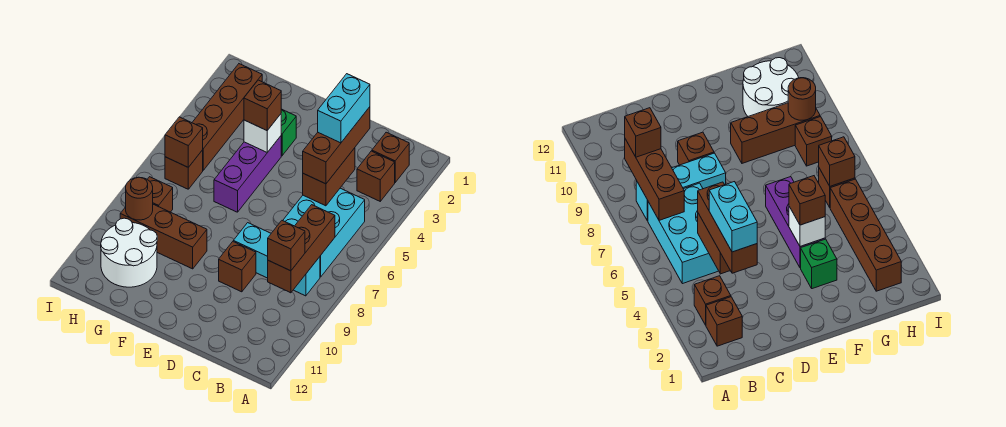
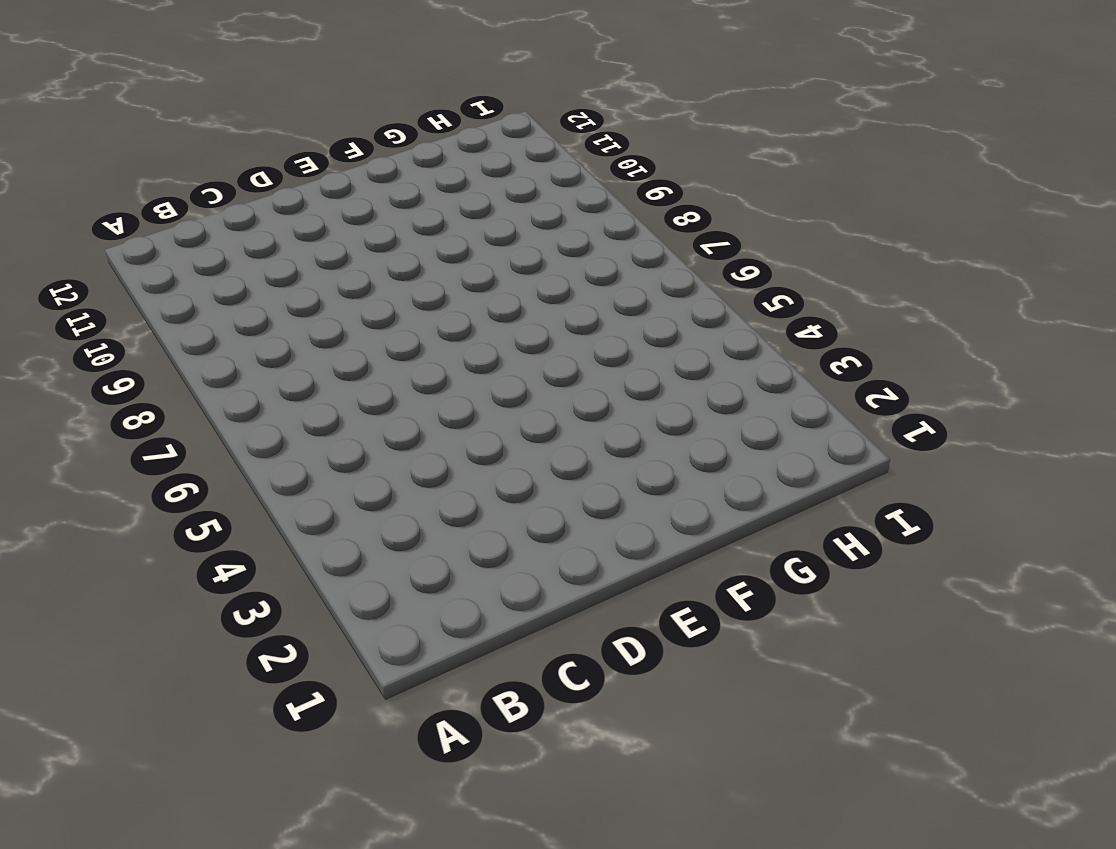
none -> brown 1x1 brick [372,132,409,182]
none -> brown 1x1 brick [357,151,395,201]
none -> cyan 2x3 brick [283,188,365,277]

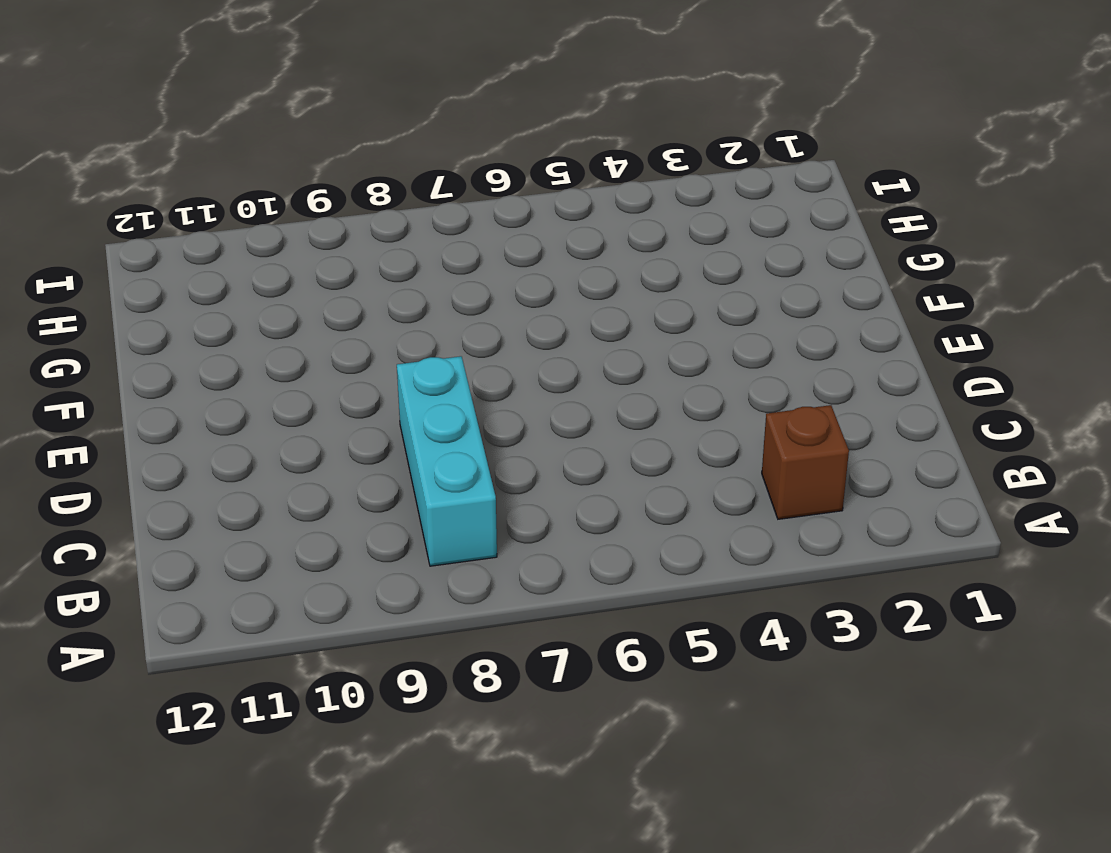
none -> brown 1x1 brick [372,132,409,182]
none -> cyan 2x3 brick [283,188,365,277]
none -> brown 1x1 brick [219,242,256,292]

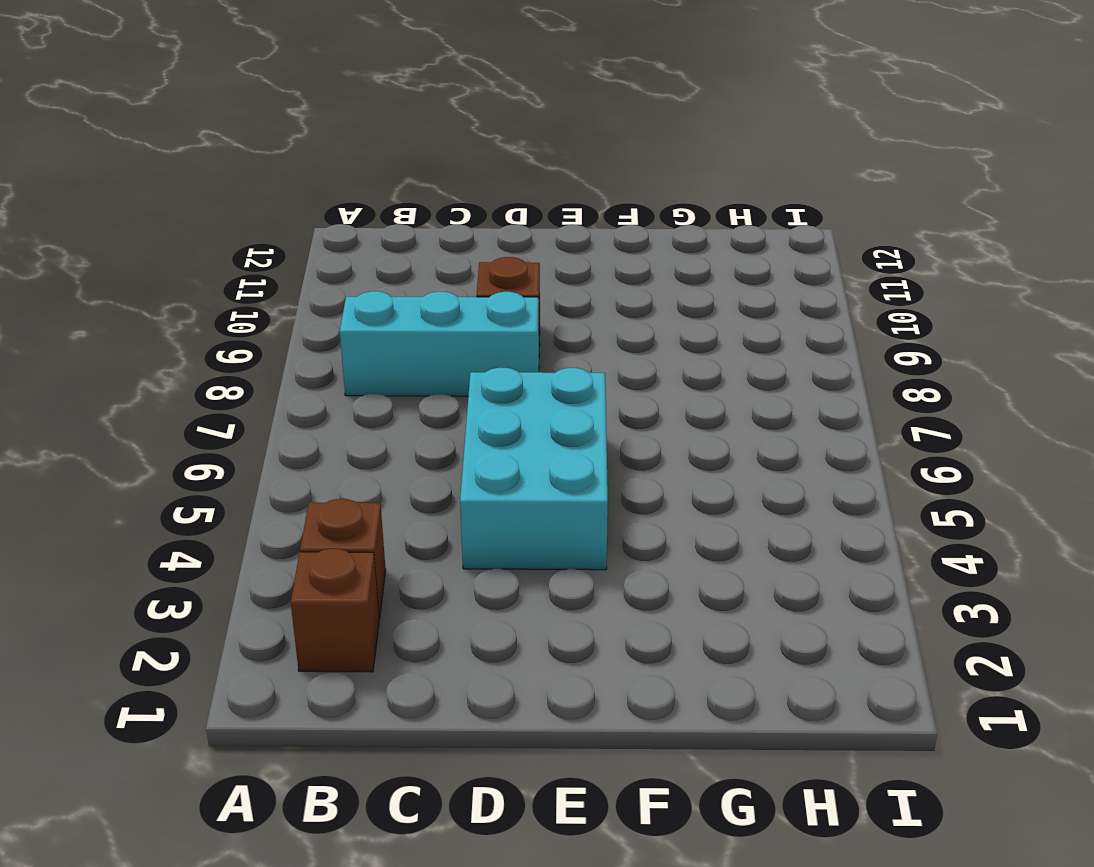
cyan 2x3 brick [460,367,608,570] -> cyan 2x3 brick moved to [283,188,365,277]
none -> green 1x1 brick [281,109,296,156]
none -> purple 1x3 brick [214,136,281,212]
none -> brown 1x3 brick [120,204,207,269]

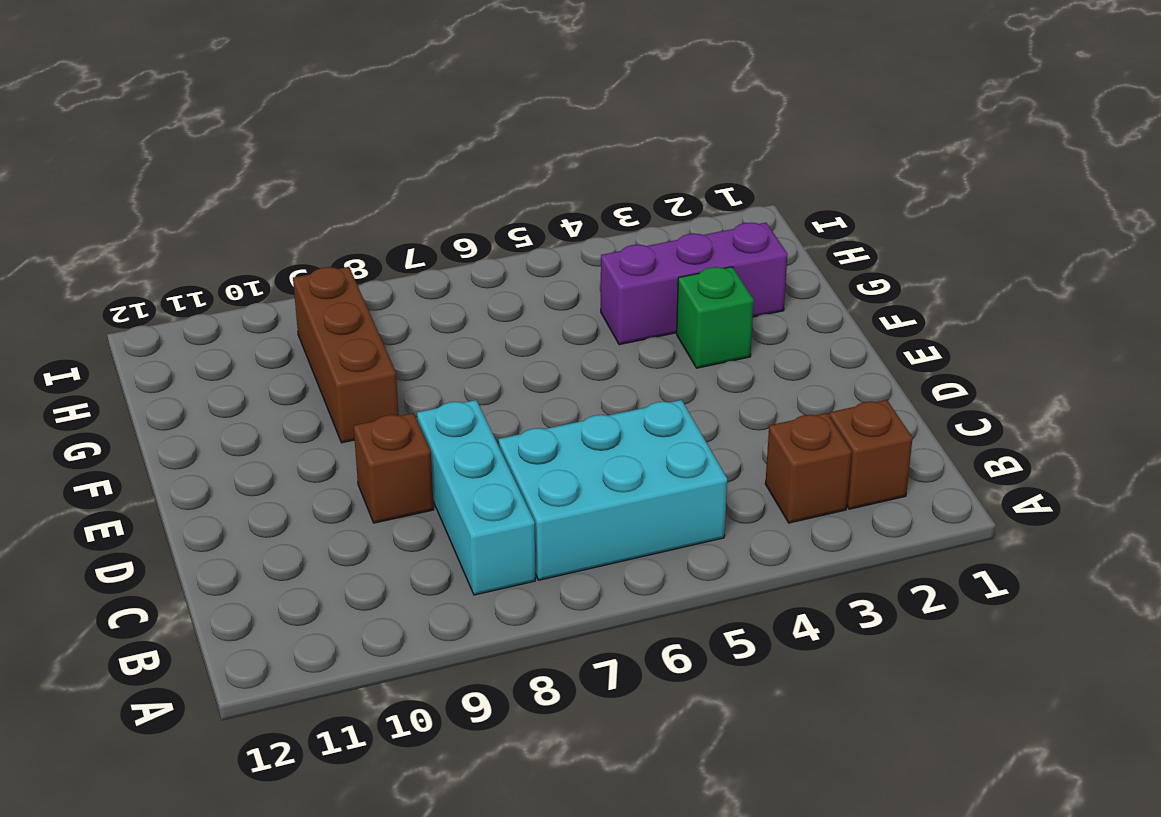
purple 1x3 brick [601,222,788,345] -> purple 1x3 brick moved to [214,136,281,212]
none -> white 2x2 round brick [101,218,157,287]
none -> brown 1x4 brick [192,64,262,170]
none -> brown 1x1 brick [165,150,203,189]

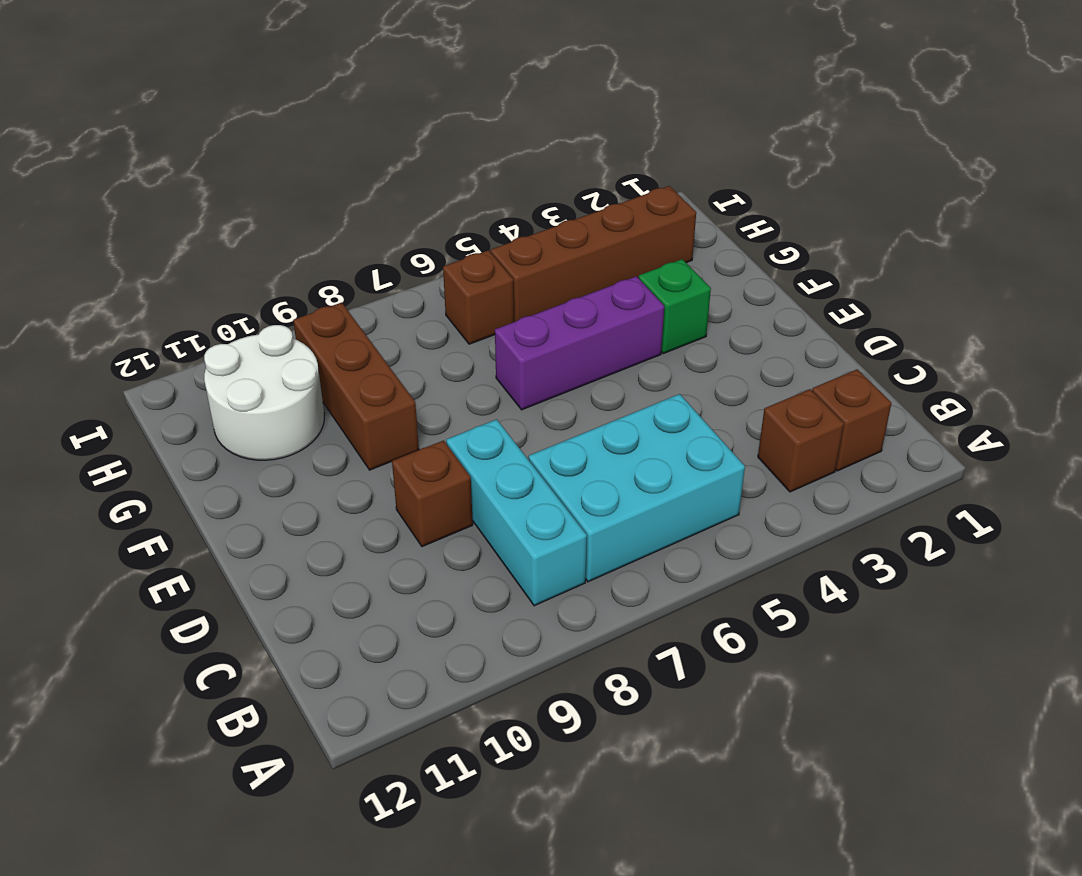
none -> brown 1x1 brick [147,177,173,212]
none -> brown 1x3 brick [268,205,335,293]
none -> brown 1x2 brick [303,148,355,206]

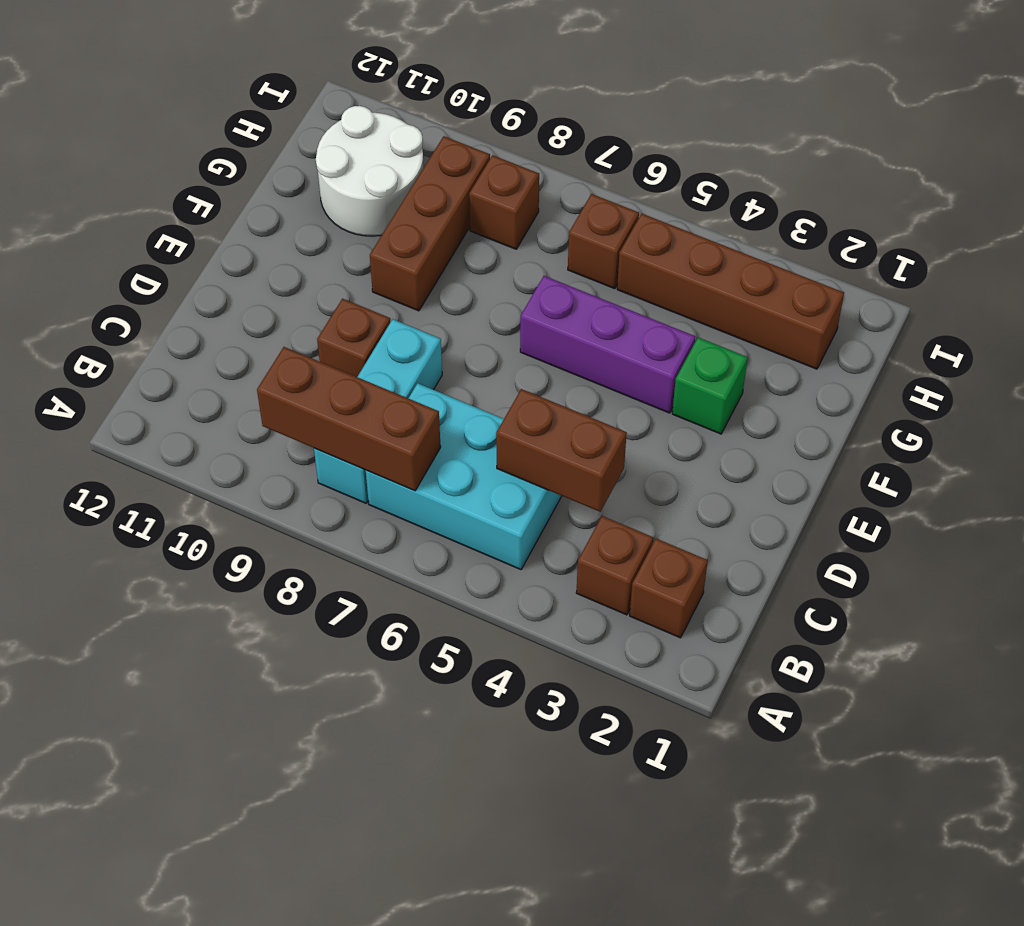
none -> white 1x1 brick [244,114,281,152]
none -> brown 1x1 brick [165,117,203,167]
none -> brown 1x1 round brick [126,177,153,220]

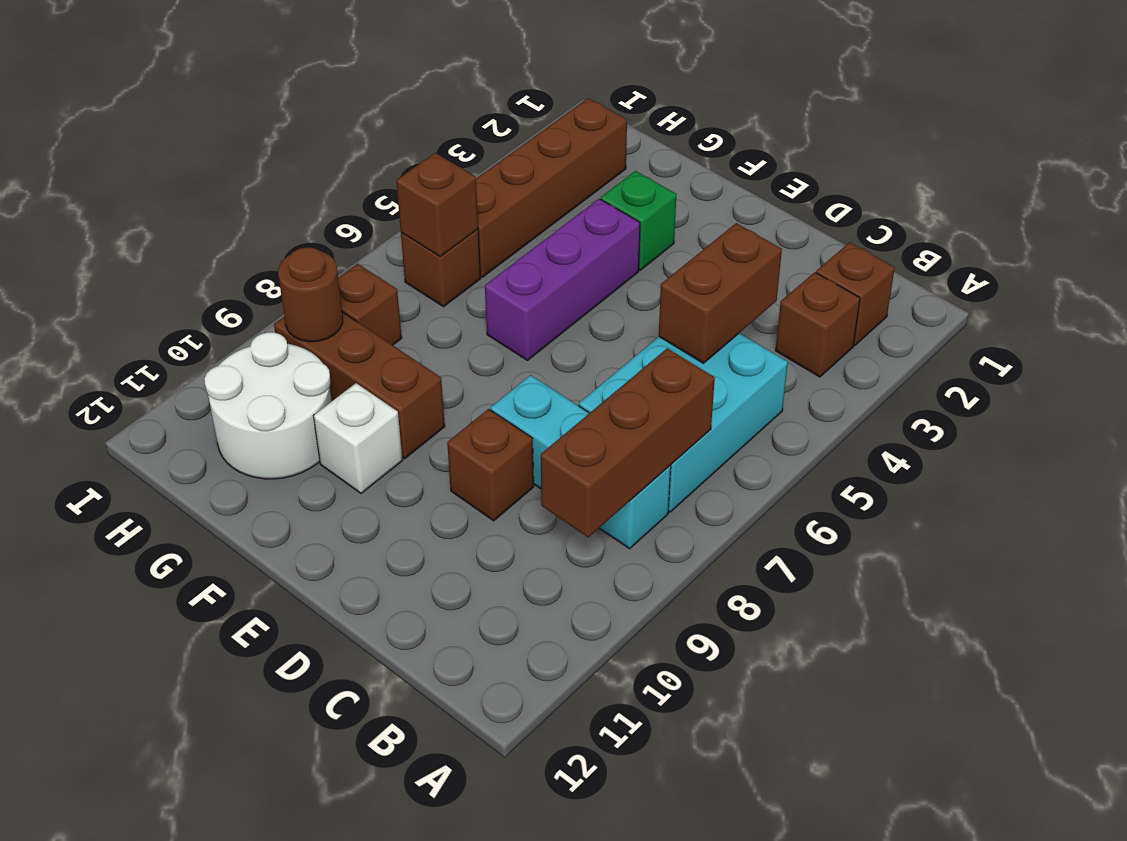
white 1x1 brick [314,383,402,493] -> white 1x1 brick moved to [244,114,281,152]
none -> brown 1x1 brick [268,221,305,271]
none -> brown 1x3 brick [303,107,370,184]
none -> brown 1x1 brick [244,80,281,130]

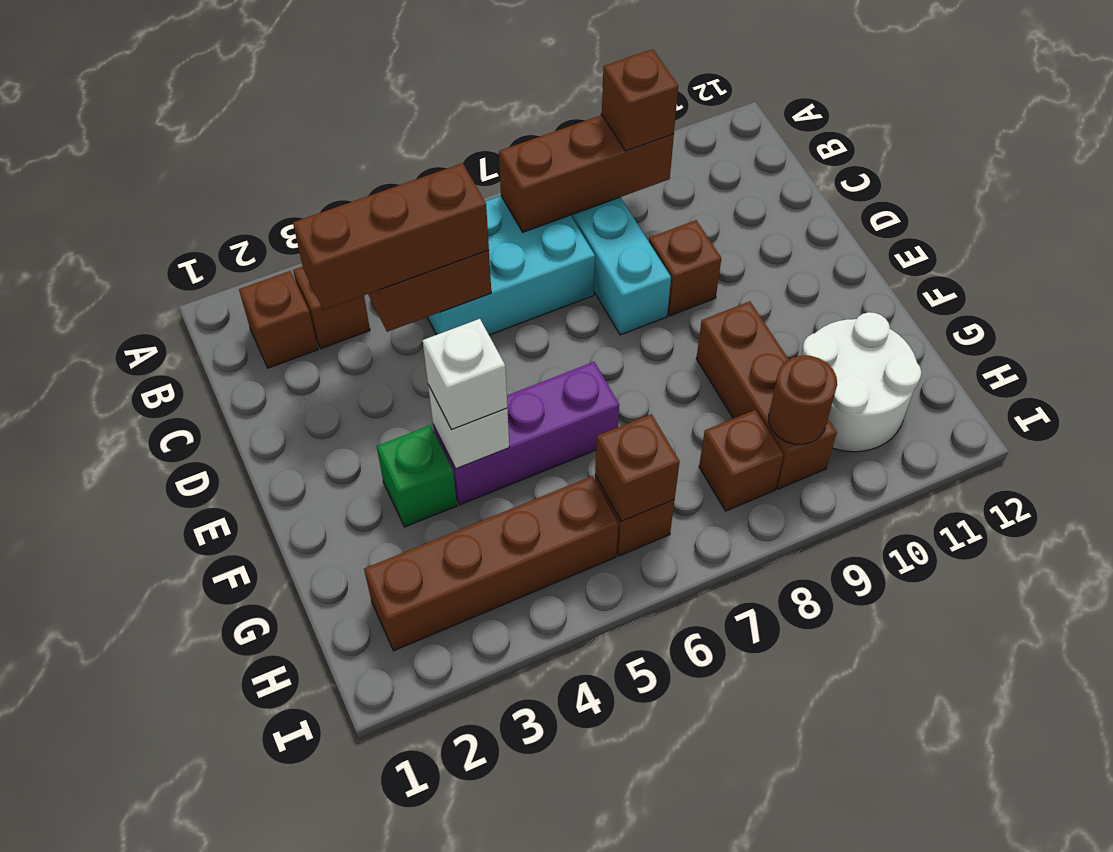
white 1x1 brick [423,319,507,430] -> brown 1x1 brick [244,80,281,130]
none -> cyan 1x2 brick [318,74,370,143]

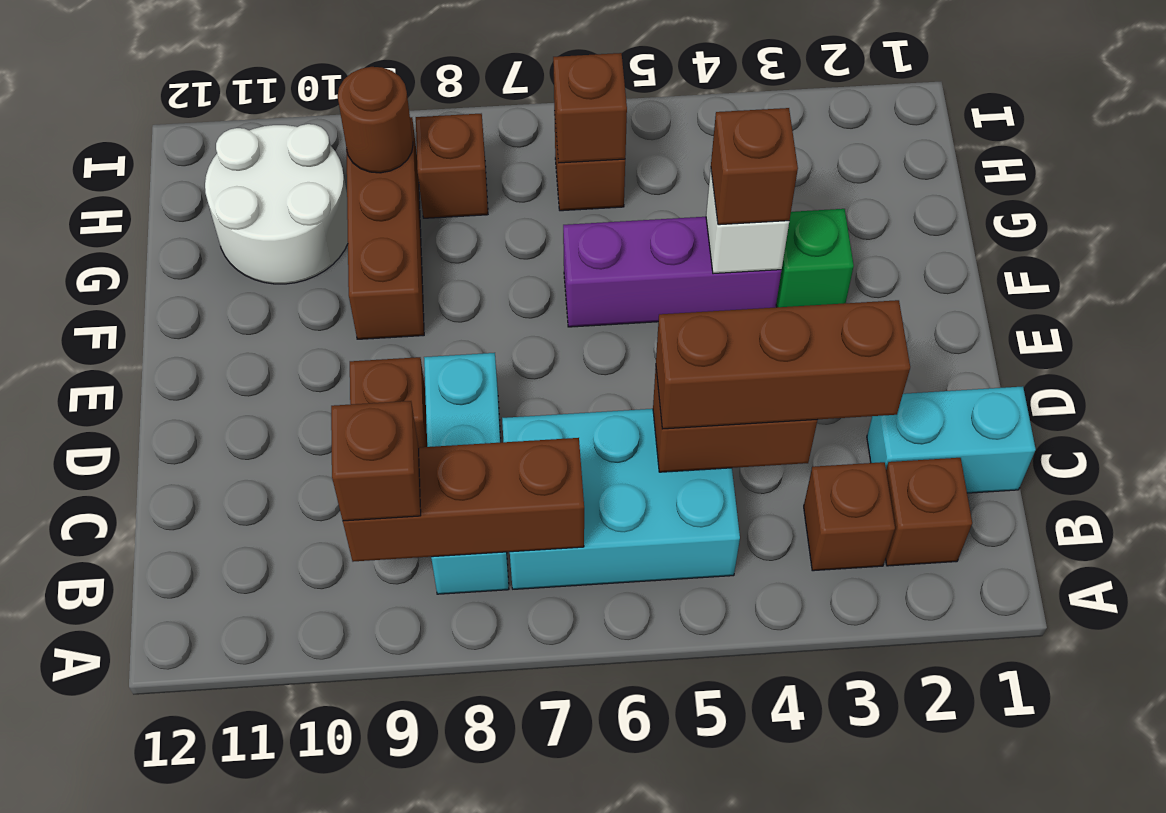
cyan 1x2 brick [867,386,1036,493] -> cyan 1x2 brick moved to [318,74,370,143]
none -> brown 1x4 brick [192,64,262,170]

